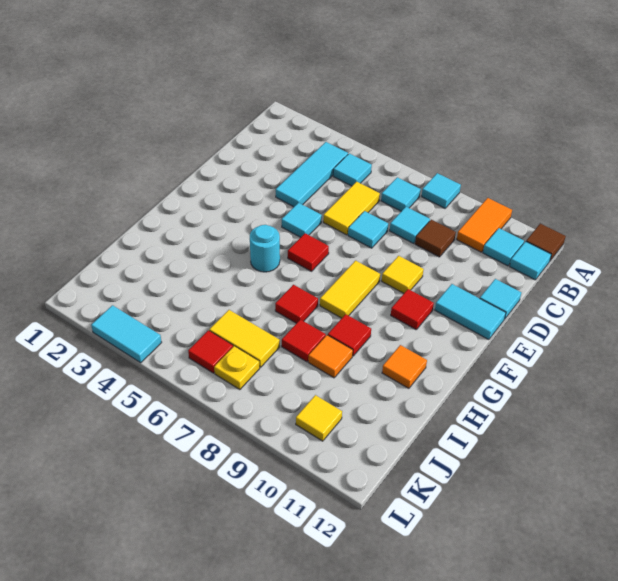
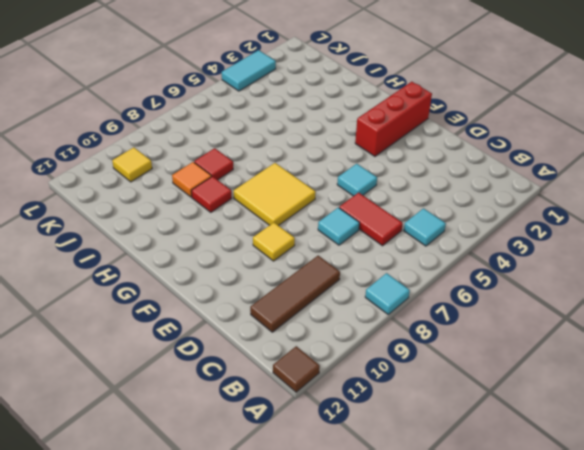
red 1x2 tile [339,193,403,246] -> yellow 1x2 tile [323,182,380,235]
brown 1x3 tile [250,256,340,332] -> brown 1x1 tile [415,220,456,257]
red 1x3 brick [355,82,432,156] -> none
yellow 2x2 tile [234,163,316,226] -> yellow 1x2 tile [320,261,380,318]
none -> orange 1x2 tile [457,198,512,252]
none -> cyan 1x3 tile [276,142,348,207]
none -> cyan 1x1 tile [381,177,421,211]
none -> cyan 1x1 tile [483,228,524,266]

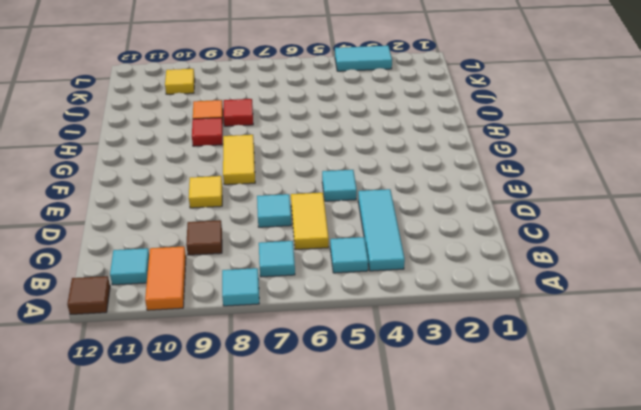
none -> cyan 1x1 tile [510,241,551,280]
none -> cyan 1x1 tile [390,207,430,243]
none -> cyan 1x1 tile [480,279,521,318]
none -> cyan 1x2 tile [435,284,506,340]

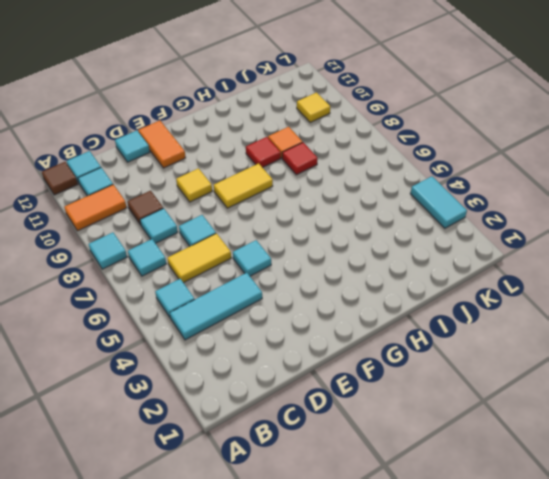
orange 1x2 tile [138,121,186,168] -> cyan 1x2 tile [435,284,506,340]
none -> red 1x1 tile [288,233,329,271]
none -> red 1x1 tile [391,289,434,329]
none -> cyan 1x1 round brick [250,225,280,272]
none -> red 1x1 tile [275,285,318,323]

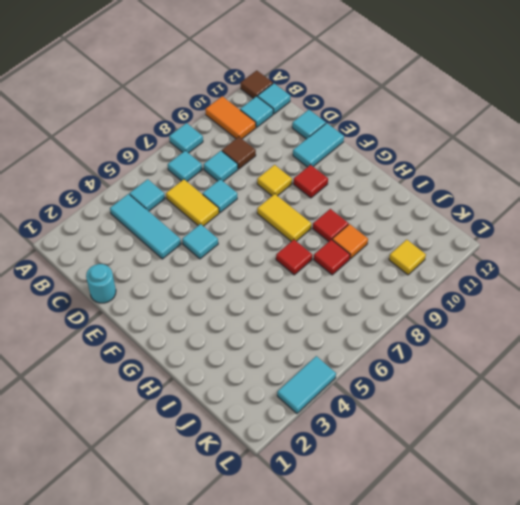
cyan 1x1 round brick [86,264,116,303] -> cyan 1x1 round brick moved to [250,225,280,272]
none -> red 1x1 tile [288,233,329,271]
none -> orange 1x1 tile [382,345,427,388]
none -> yellow 1x2 tile [209,310,280,367]
none -> red 1x1 tile [188,330,233,373]

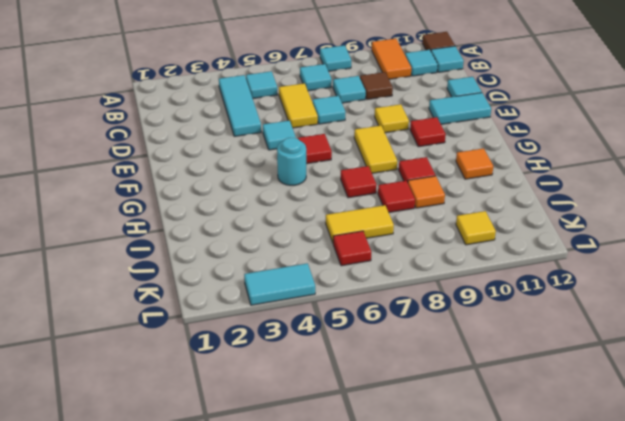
none -> yellow 1x1 plate [214,346,260,390]

